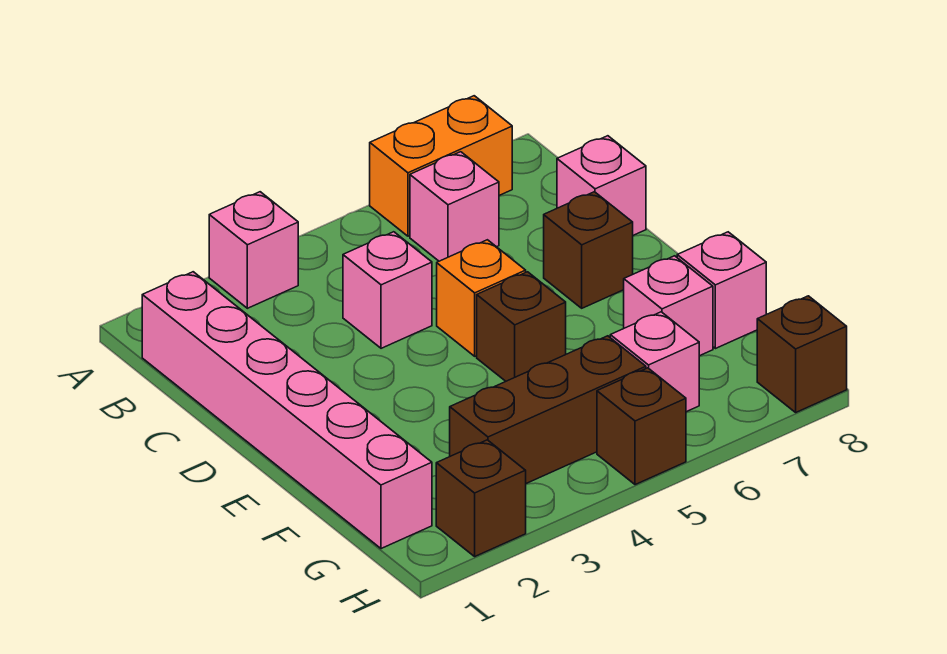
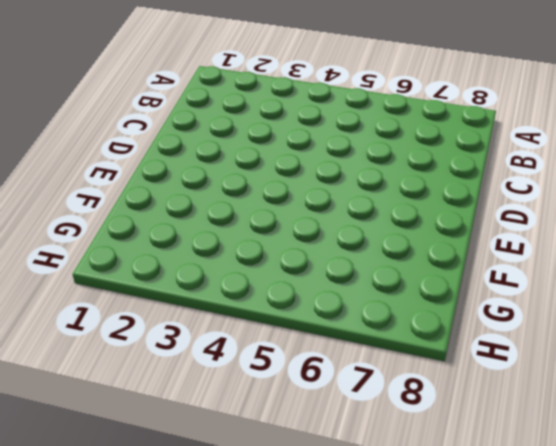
none -> pink 1x1 brick [209,192,298,308]
none -> orange 1x2 brick [370,96,512,236]
none -> pink 1x6 brick [142,272,432,549]

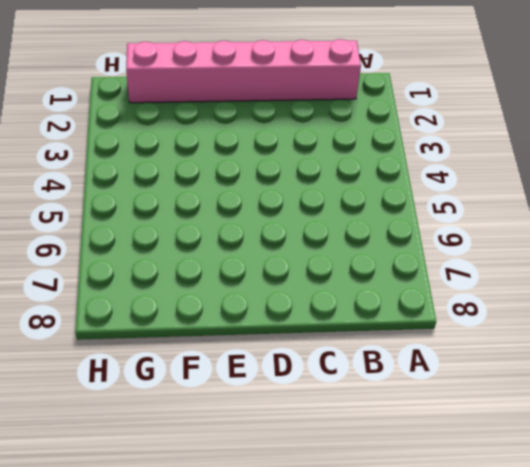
none -> pink 1x1 brick [209,192,298,308]
none -> orange 1x2 brick [370,96,512,236]
none -> pink 1x1 brick [410,152,499,261]

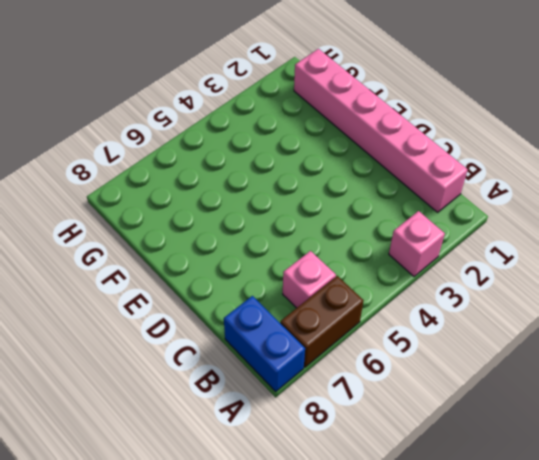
brown 1x2 brick [280,276,364,367] -> orange 1x2 brick [370,96,512,236]
blue 1x2 brick [224,296,305,392] -> none
none -> pink 1x1 brick [343,232,432,348]
none -> pink 1x1 brick [557,136,646,235]
none -> orange 1x1 brick [437,240,526,356]

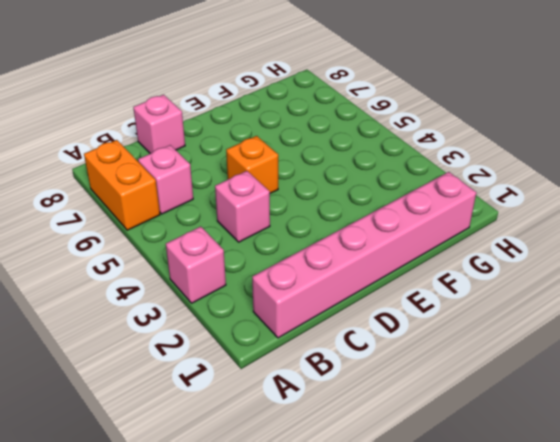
none -> brown 1x1 brick [544,192,633,308]
none -> brown 1x1 brick [477,272,566,381]
none -> pink 1x1 brick [624,256,713,356]

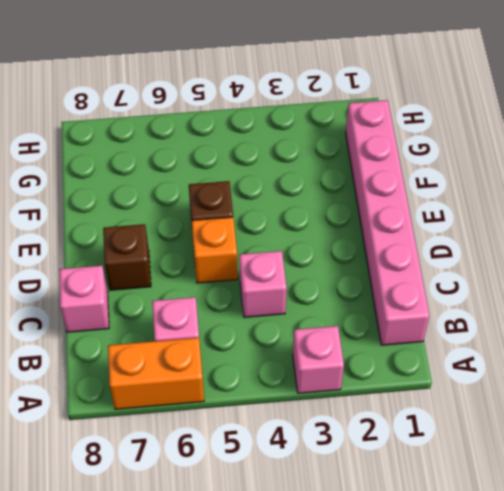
none -> pink 1x1 brick [624,256,713,356]
none -> pink 1x1 brick [677,232,766,349]
none -> brown 1x3 brick [450,336,646,483]

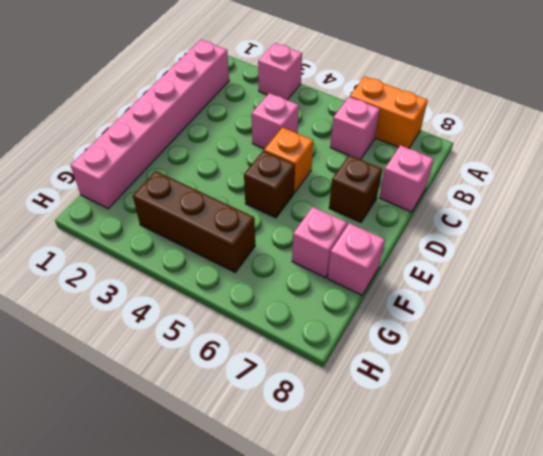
none -> pink 1x1 brick [610,312,699,412]
none -> brown 1x1 brick [436,440,526,556]
none -> brown 1x1 brick [597,368,686,485]

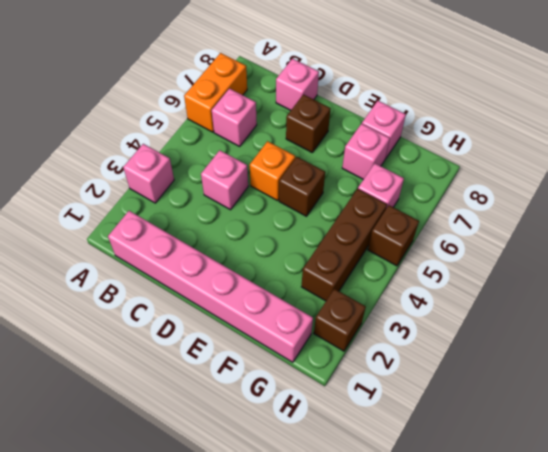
none -> brown 1x1 brick [757,296,847,412]

